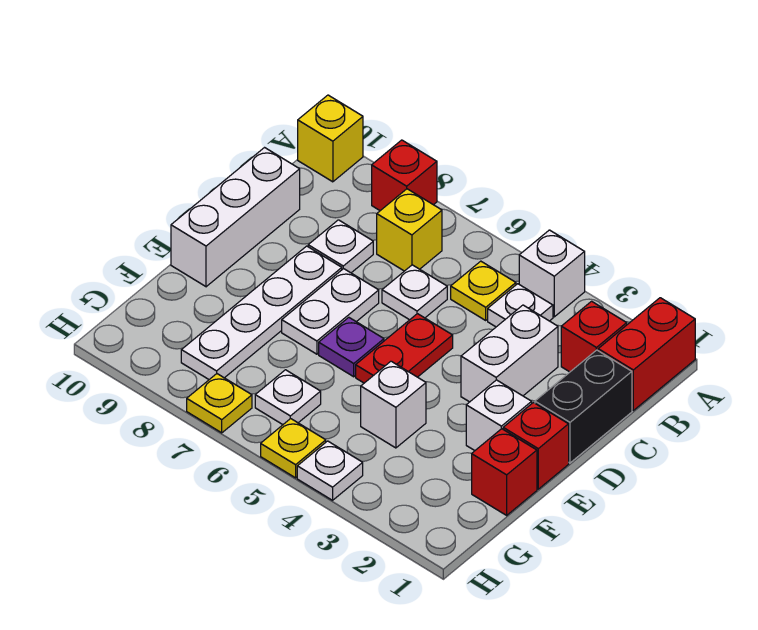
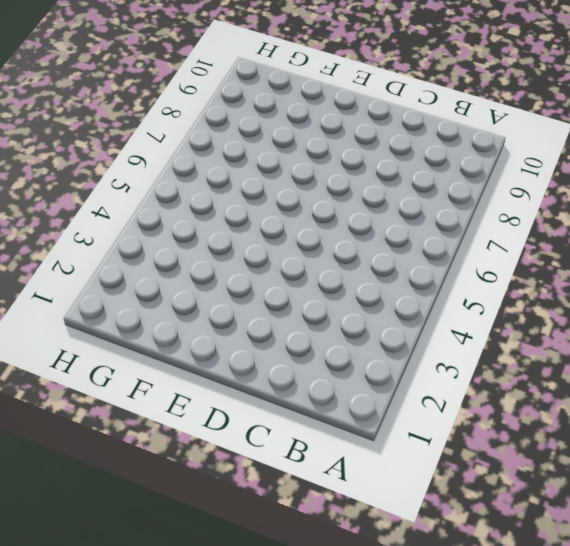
none -> red 1x2 brick [598,298,695,410]
none -> white 1x1 brick [519,230,585,317]
none -> red 1x1 brick [372,140,437,211]

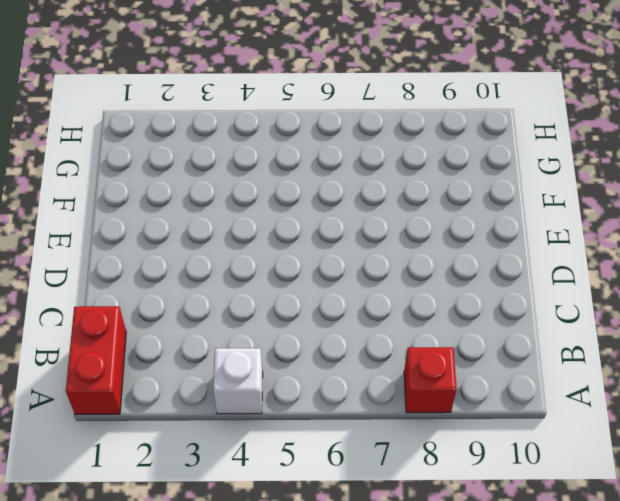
none -> yellow 1x1 brick [298,95,363,182]
none -> red 1x1 brick [561,301,627,372]
none -> white 1x1 plate [488,284,553,327]

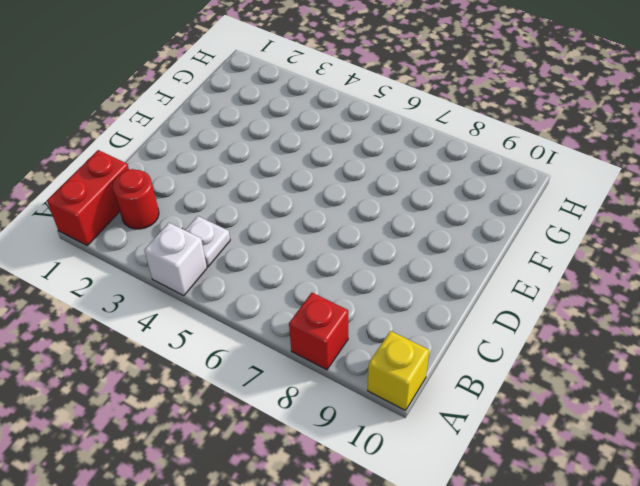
red 1x1 round brick [113,169,159,229] -> red 1x1 brick [561,301,627,372]
none -> yellow 1x1 plate [451,261,516,320]
none -> yellow 1x1 brick [377,189,442,271]
none -> black 1x2 brick [535,350,632,463]

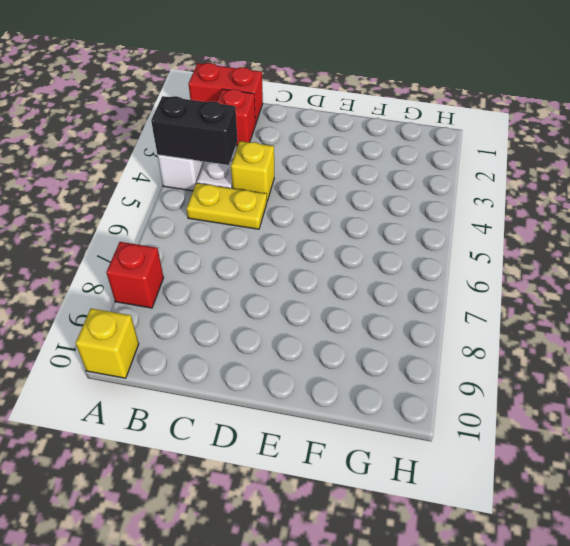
black 1x2 brick [151,96,238,165] -> black 1x2 brick moved to [535,350,632,463]
yellow 1x2 plate [187,183,267,229] -> yellow 1x1 plate [451,261,516,320]
yellow 1x1 brick [231,141,274,201] -> yellow 1x1 brick moved to [377,189,442,271]
none -> white 1x2 brick [461,305,558,402]
none -> white 1x1 plate [382,265,447,320]
none -> white 1x1 plate [308,220,373,273]

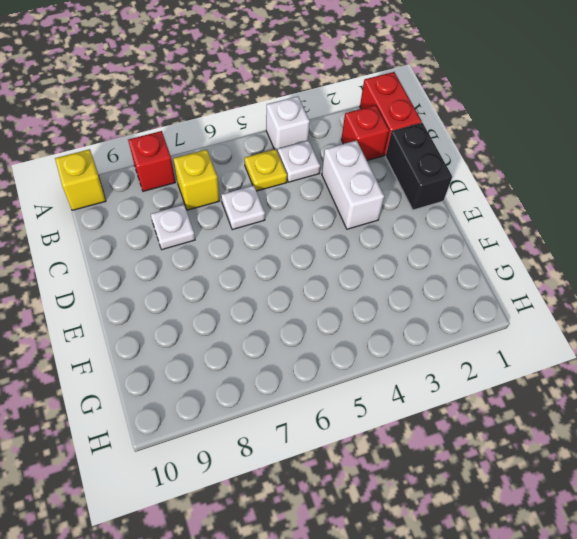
none -> white 1x3 brick [171,148,300,287]
none -> red 1x2 plate [356,314,453,383]
none -> white 1x2 plate [282,269,379,354]

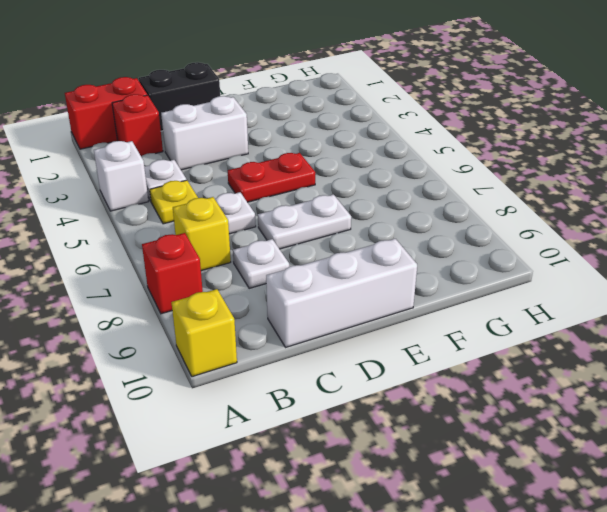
none -> white 1x4 plate [181,246,342,379]
none -> red 1x1 brick [503,403,569,489]
none -> white 1x1 brick [466,380,532,451]

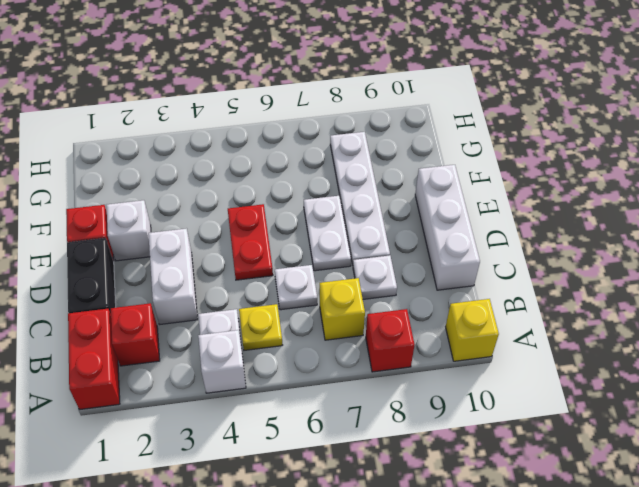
none -> purple 1x1 plate [319,317,384,377]
none -> red 1x1 brick [472,429,537,515]
none -> white 1x1 brick [361,361,426,448]

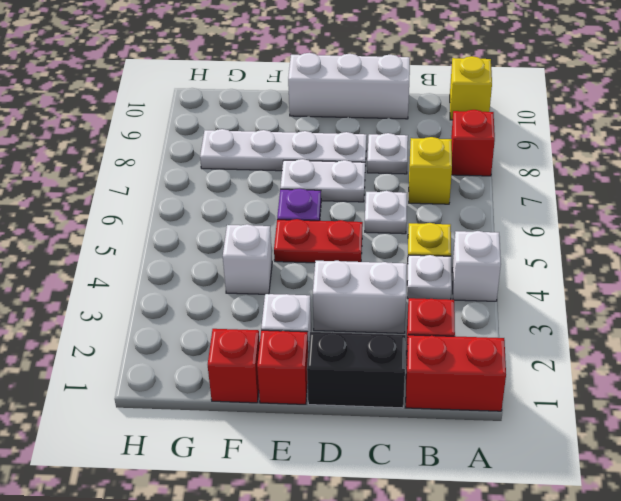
none -> white 1x1 plate [255,370,321,425]
none -> white 1x1 plate [297,441,363,500]
none -> yellow 1x1 plate [261,419,326,478]

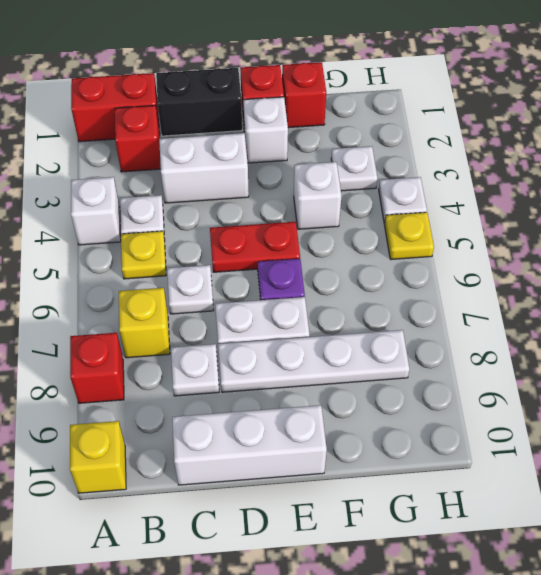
white 1x1 plate [331,146,378,191] -> white 1x1 plate moved to [255,370,321,425]
none -> yellow 1x1 plate [187,374,252,433]

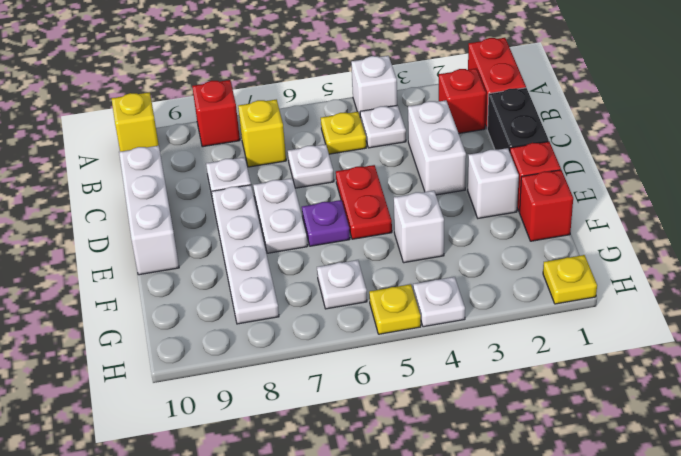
yellow 1x1 plate [543,255,597,304] -> yellow 1x1 plate moved to [187,374,252,433]

